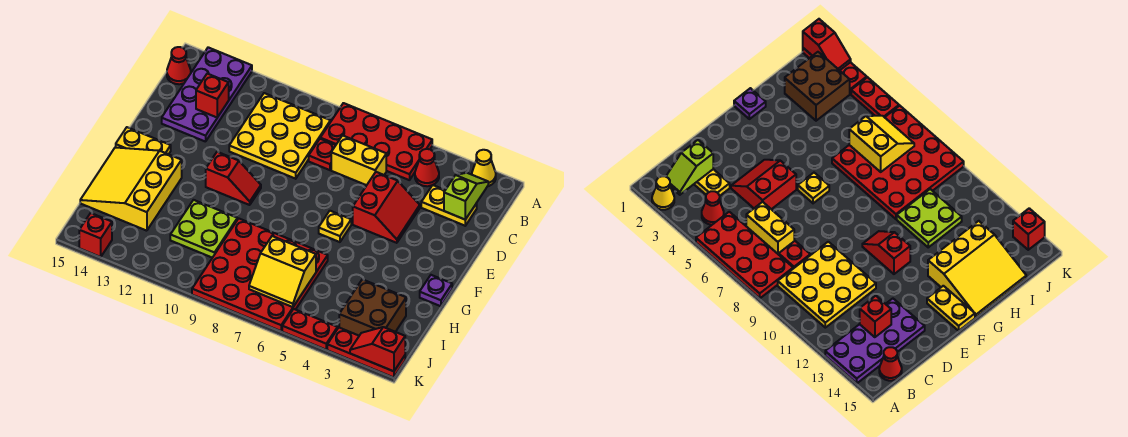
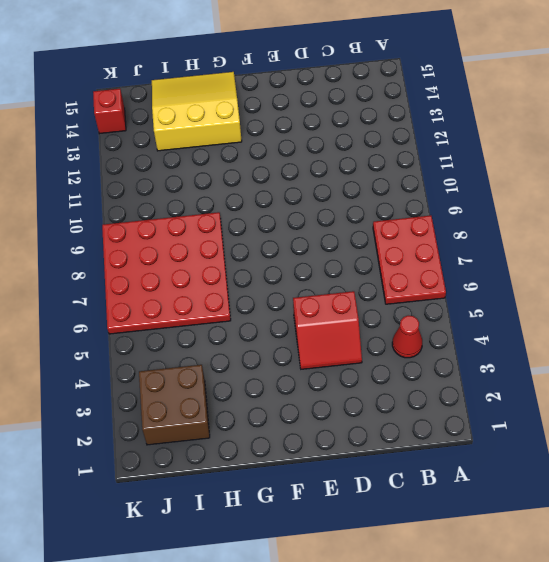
red 2x3 plate [373,215,446,304] -> red 2x4 plate [320,103,432,180]
none -> yellow 1x1 cone [472,150,496,186]
none -> purple 2x4 plate [162,47,252,142]
none -> yellow 3x3 plate [229,93,330,179]

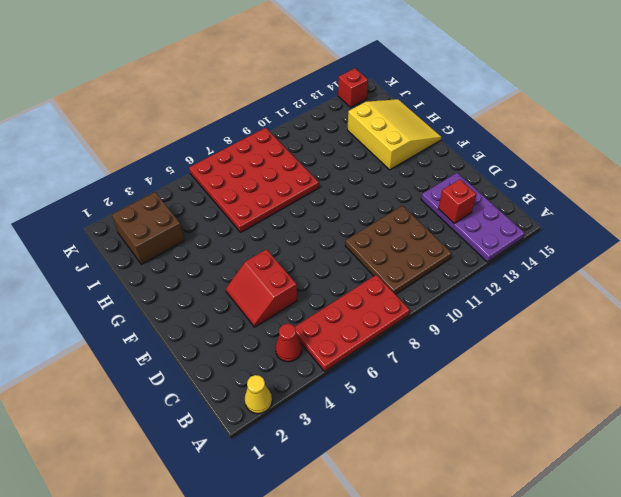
brown 3x3 plate [345,206,452,294] -> yellow 3x3 plate [229,93,330,179]
none -> red 1x1 cone [167,47,191,84]
none -> yellow 1x2 plate [421,185,477,226]
none -> yellow 1x2 brick [331,135,386,185]

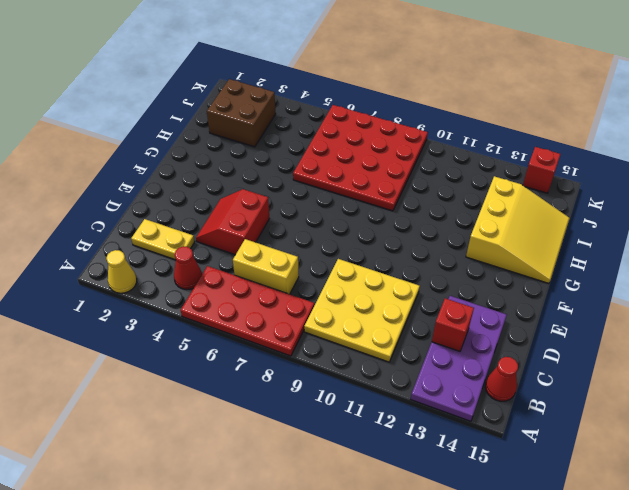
none -> red 1x1 plate [309,139,336,170]
none -> yellow 1x1 plate [319,211,351,242]
none -> red 1x2 slope [206,152,261,205]

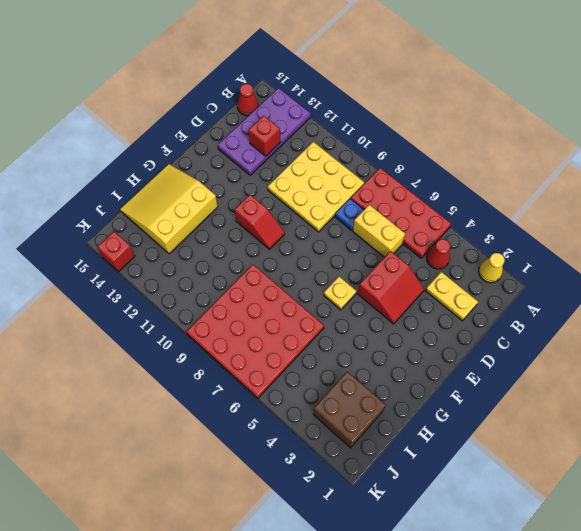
blue 1x1 plate [335,199,364,230] -> red 1x1 plate [309,139,336,170]
none -> yellow 1x2 plate [116,127,171,154]
none -> purple 1x1 plate [420,275,452,306]
none -> lime 2x2 plate [170,200,237,258]

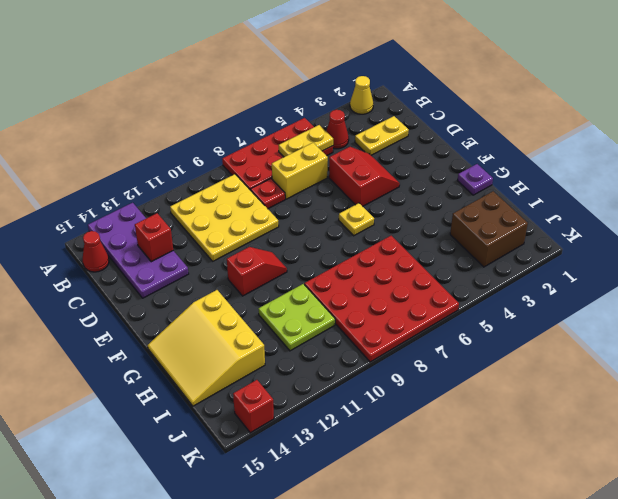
yellow 1x2 plate [279,125,333,157] -> yellow 1x2 plate moved to [116,127,171,154]
none -> red 1x3 plate [327,328,405,377]
none -> red 1x2 plate [282,309,338,350]
none -> lime 1x2 slope [444,173,488,220]

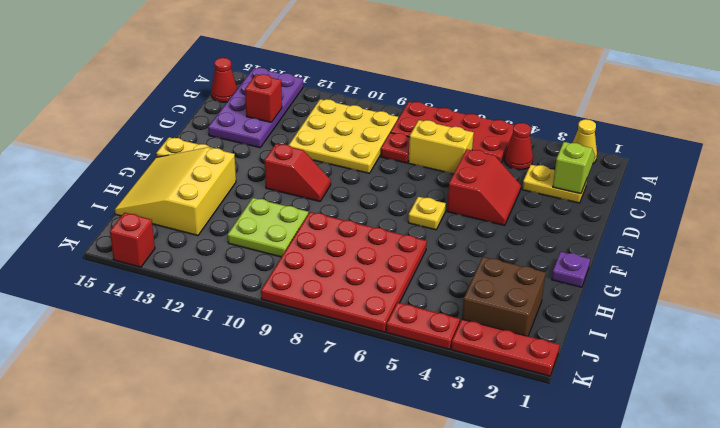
none -> yellow 2x2 slope [249,236,316,307]
none -> red 1x2 slope [350,327,405,371]

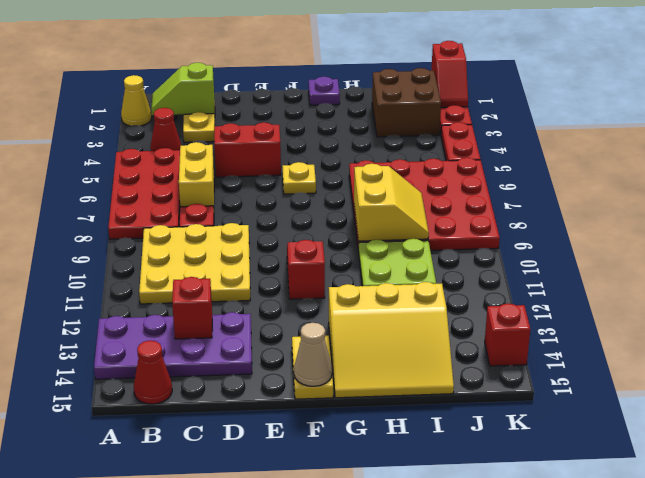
tan 1x1 cone [294,323,332,386] -> none
yellow 2x2 slope [354,164,429,241] -> yellow 2x2 slope moved to [249,236,316,307]

